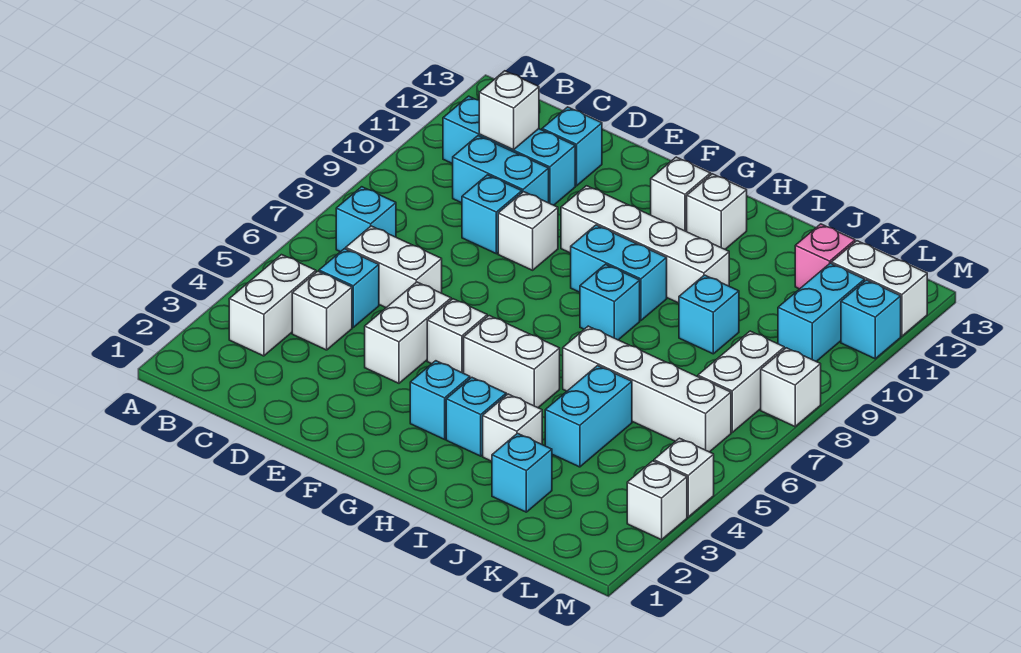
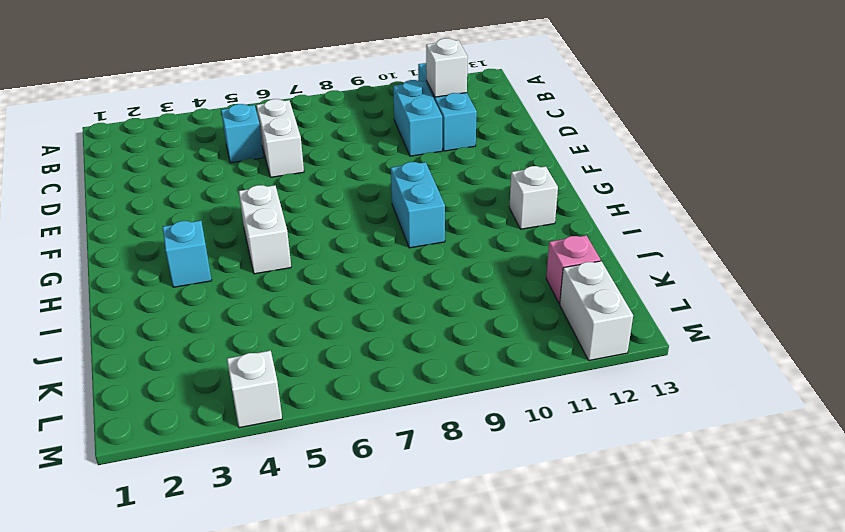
none -> white 1x2 brick [229,255,316,356]
none -> cyan 1x1 brick [336,187,396,252]
none -> white 1x1 brick [292,271,352,350]
none -> cyan 1x1 brick [462,175,522,254]

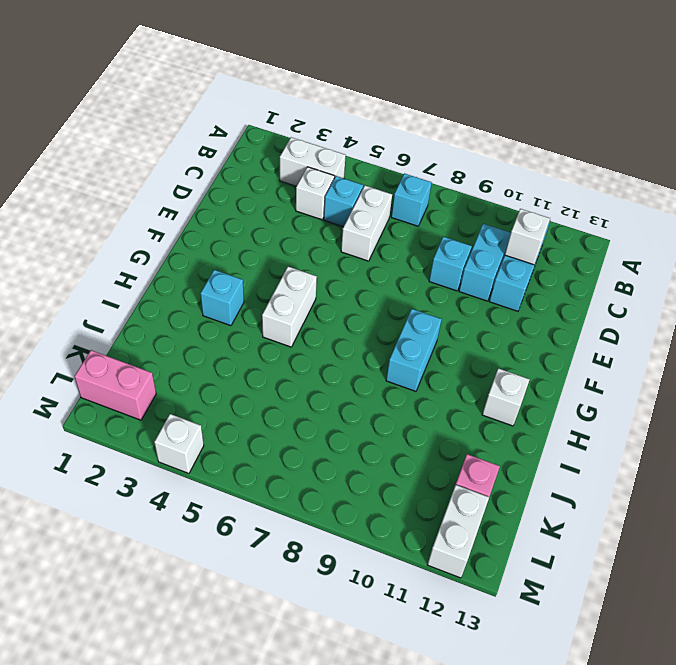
pink 1x2 brick [74,350,156,420] -> none
none -> cyan 1x1 brick [542,107,602,186]
none -> white 1x2 brick [365,282,451,383]
none -> white 1x1 brick [498,192,558,270]
none -> white 1x1 brick [427,299,487,373]

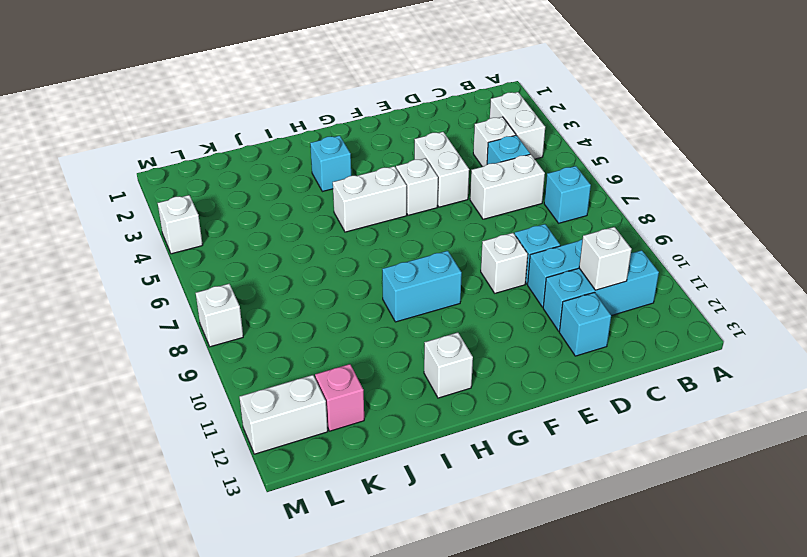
none -> white 1x4 brick [561,186,729,303]
none -> cyan 1x1 brick [410,361,470,439]
none -> white 1x1 brick [651,157,711,232]
none -> cyan 1x1 brick [580,264,640,340]

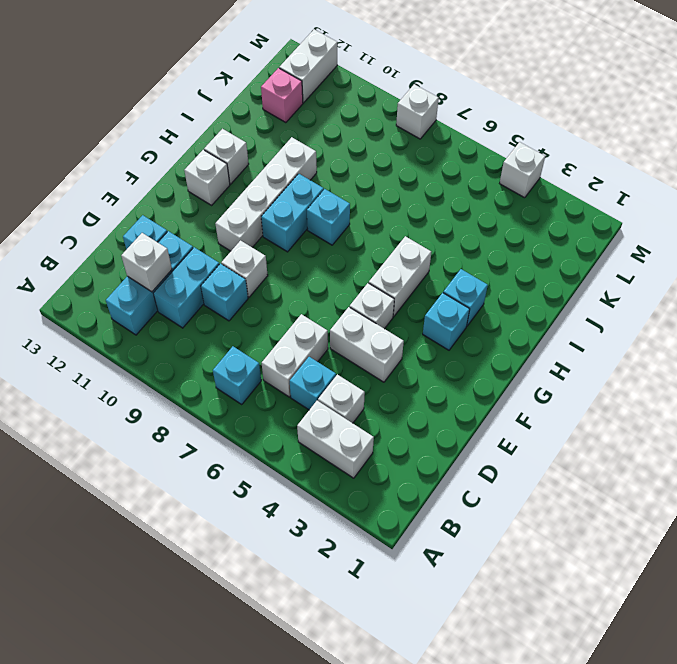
none -> white 1x1 brick [483,394,542,461]
none -> white 1x4 brick [563,326,731,452]
none -> cyan 1x1 brick [492,433,552,512]
none -> cyan 1x2 brick [545,366,632,467]

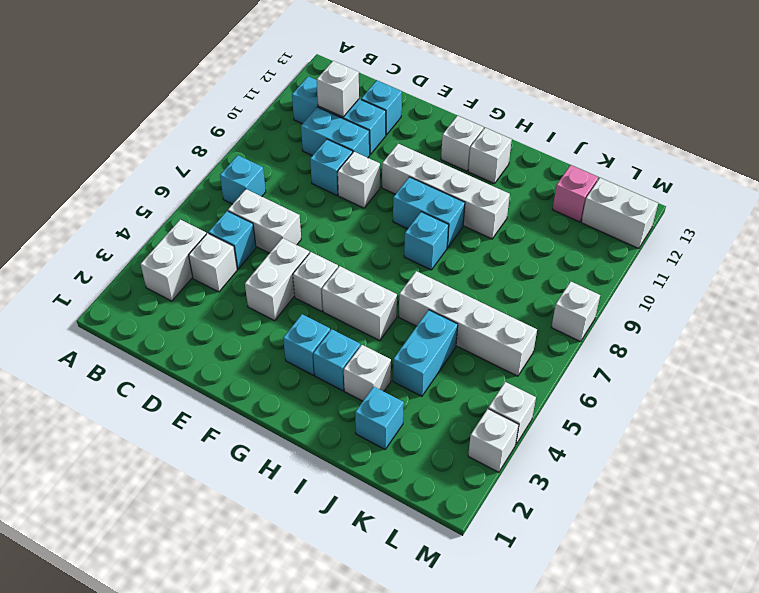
none -> cyan 1x1 brick [679,275,739,354]
none -> white 1x2 brick [698,331,784,432]
none -> cyan 1x2 brick [778,263,865,362]
none -> cyan 1x1 brick [841,280,901,359]

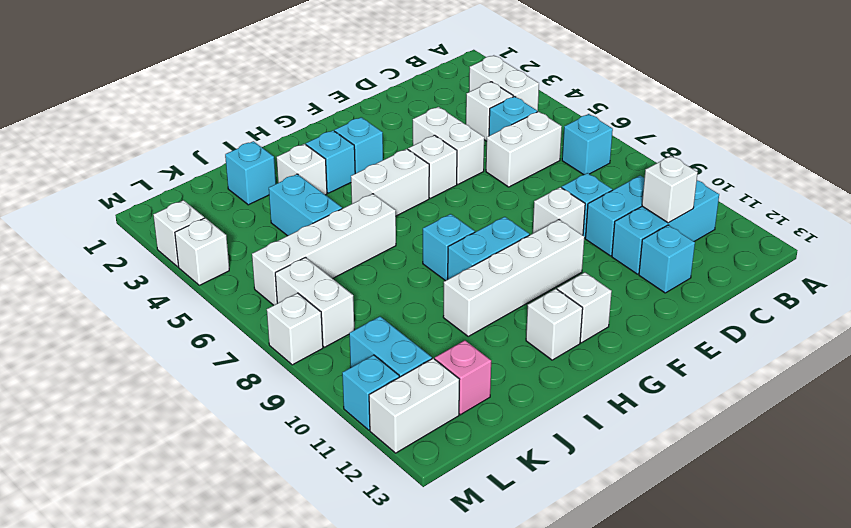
none -> cyan 1x1 brick [679,275,739,354]

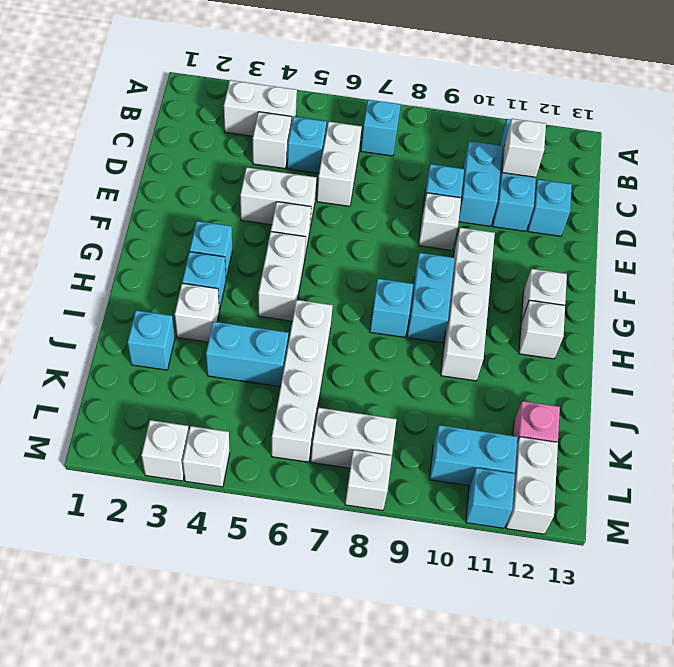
none -> cyan 1x1 brick [679,275,739,354]

